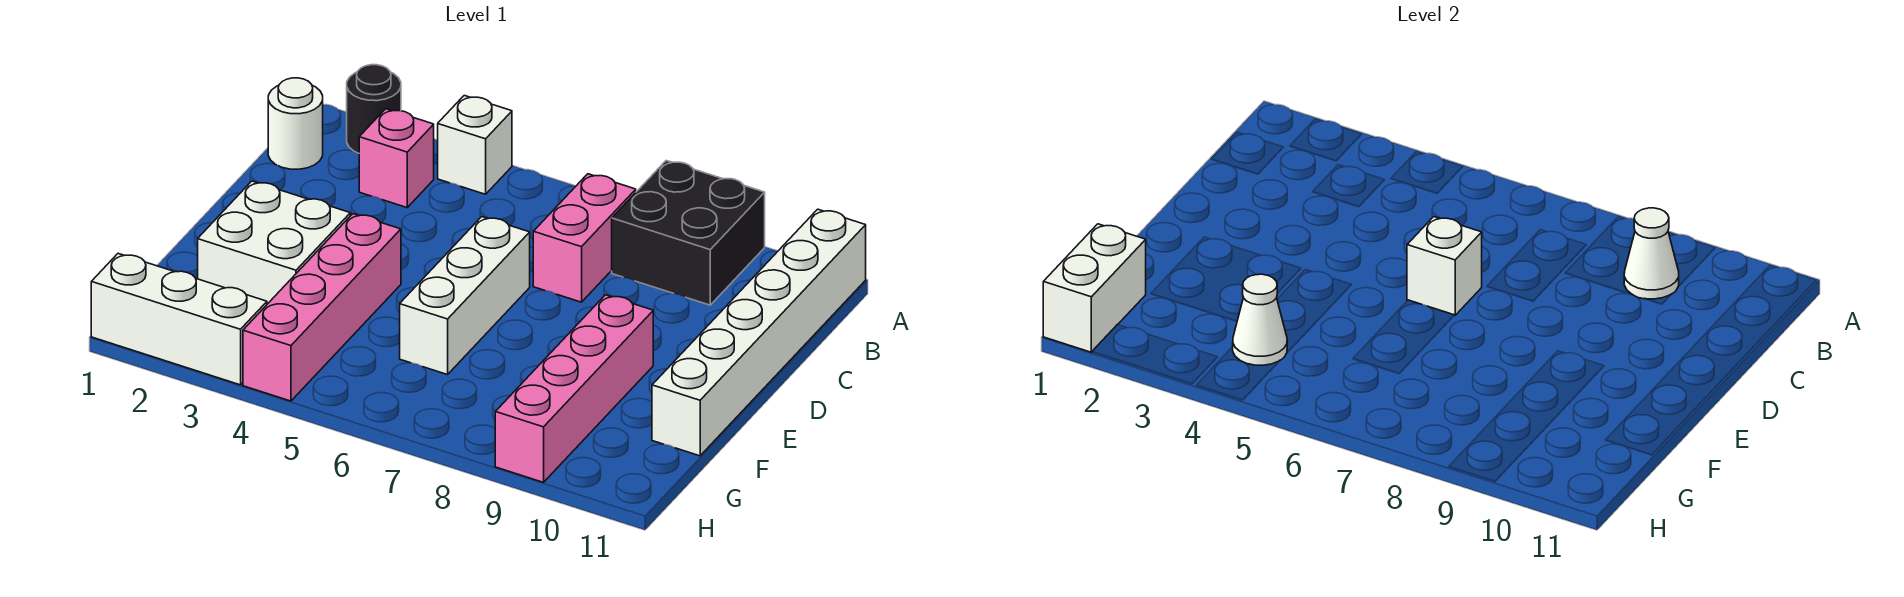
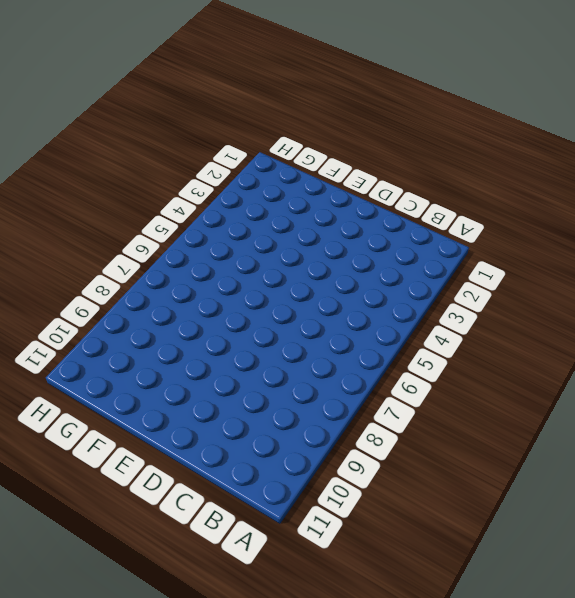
none -> black 1x1 round brick [347,65,401,153]
none -> white 1x1 brick [438,96,512,194]
none -> black 2x2 brick [612,161,765,305]

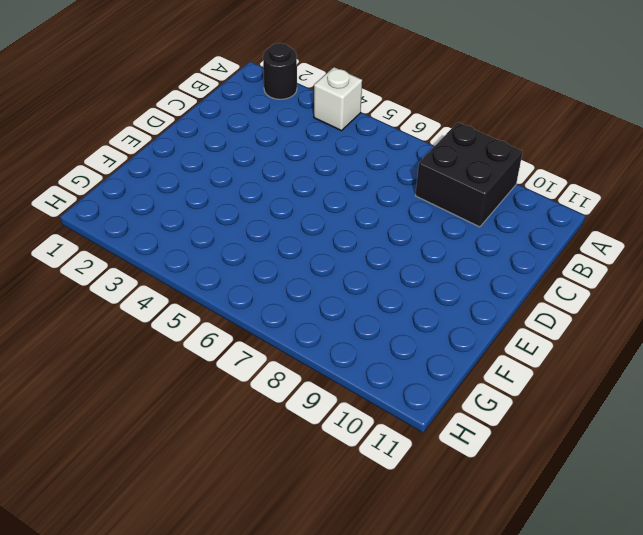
none -> white 1x6 brick [652,209,866,456]
none -> white 1x1 round brick [268,78,323,169]
none -> pink 1x1 brick [359,109,434,208]

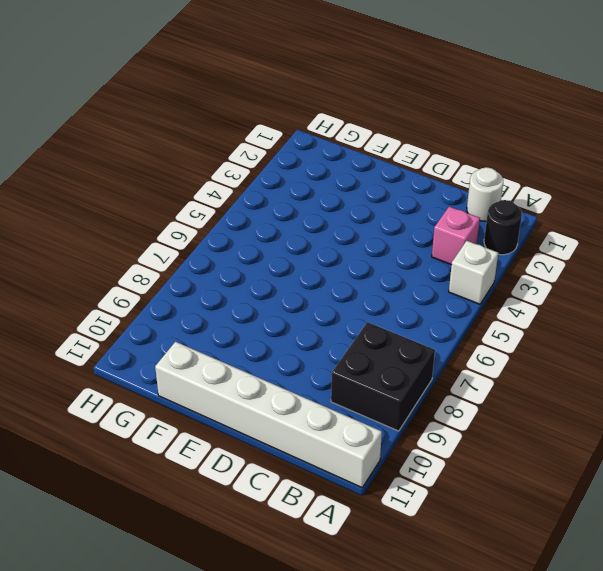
none -> pink 1x2 brick [533,174,636,302]
none -> white 1x3 brick [400,217,530,375]
none -> white 2x2 brick [198,181,350,304]

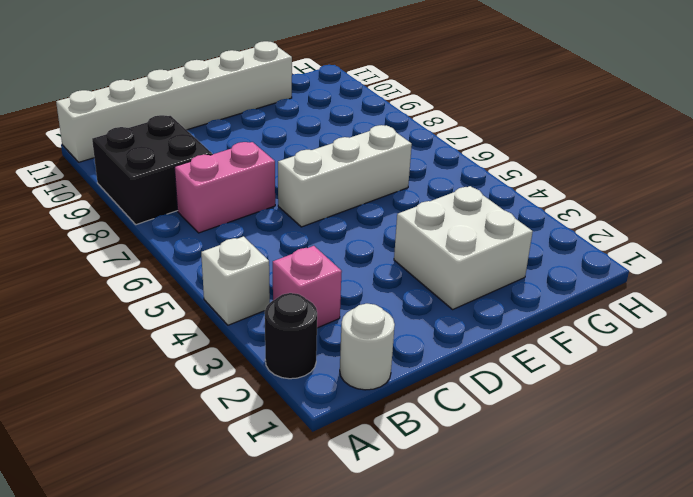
none -> pink 1x4 brick [243,214,401,401]
none -> pink 1x4 brick [495,295,653,482]
none -> white 1x3 brick [91,254,267,385]

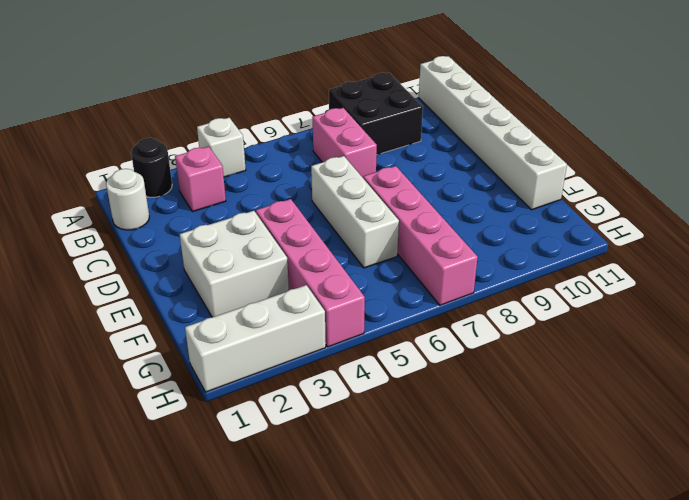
pink 1x4 brick [363,166,478,305] -> pink 1x4 brick moved to [495,295,653,482]
none -> white 1x1 cone [1624,208,1679,299]
none -> white 1x1 brick [1407,217,1482,315]
none -> white 1x2 brick [1043,224,1146,352]

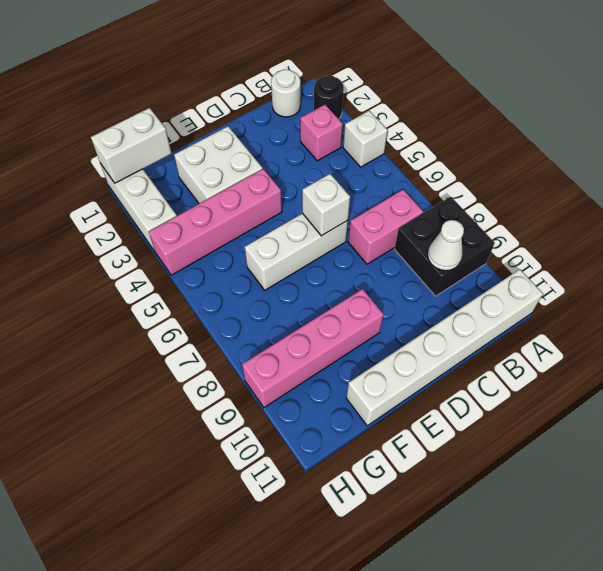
none -> white 1x1 cone [1233,274,1287,365]

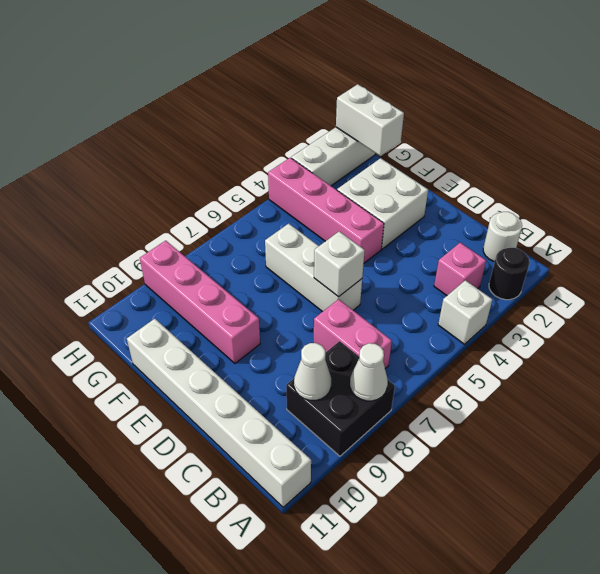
white 1x1 cone [350,343,388,401] -> white 1x1 cone moved to [1233,274,1287,365]

